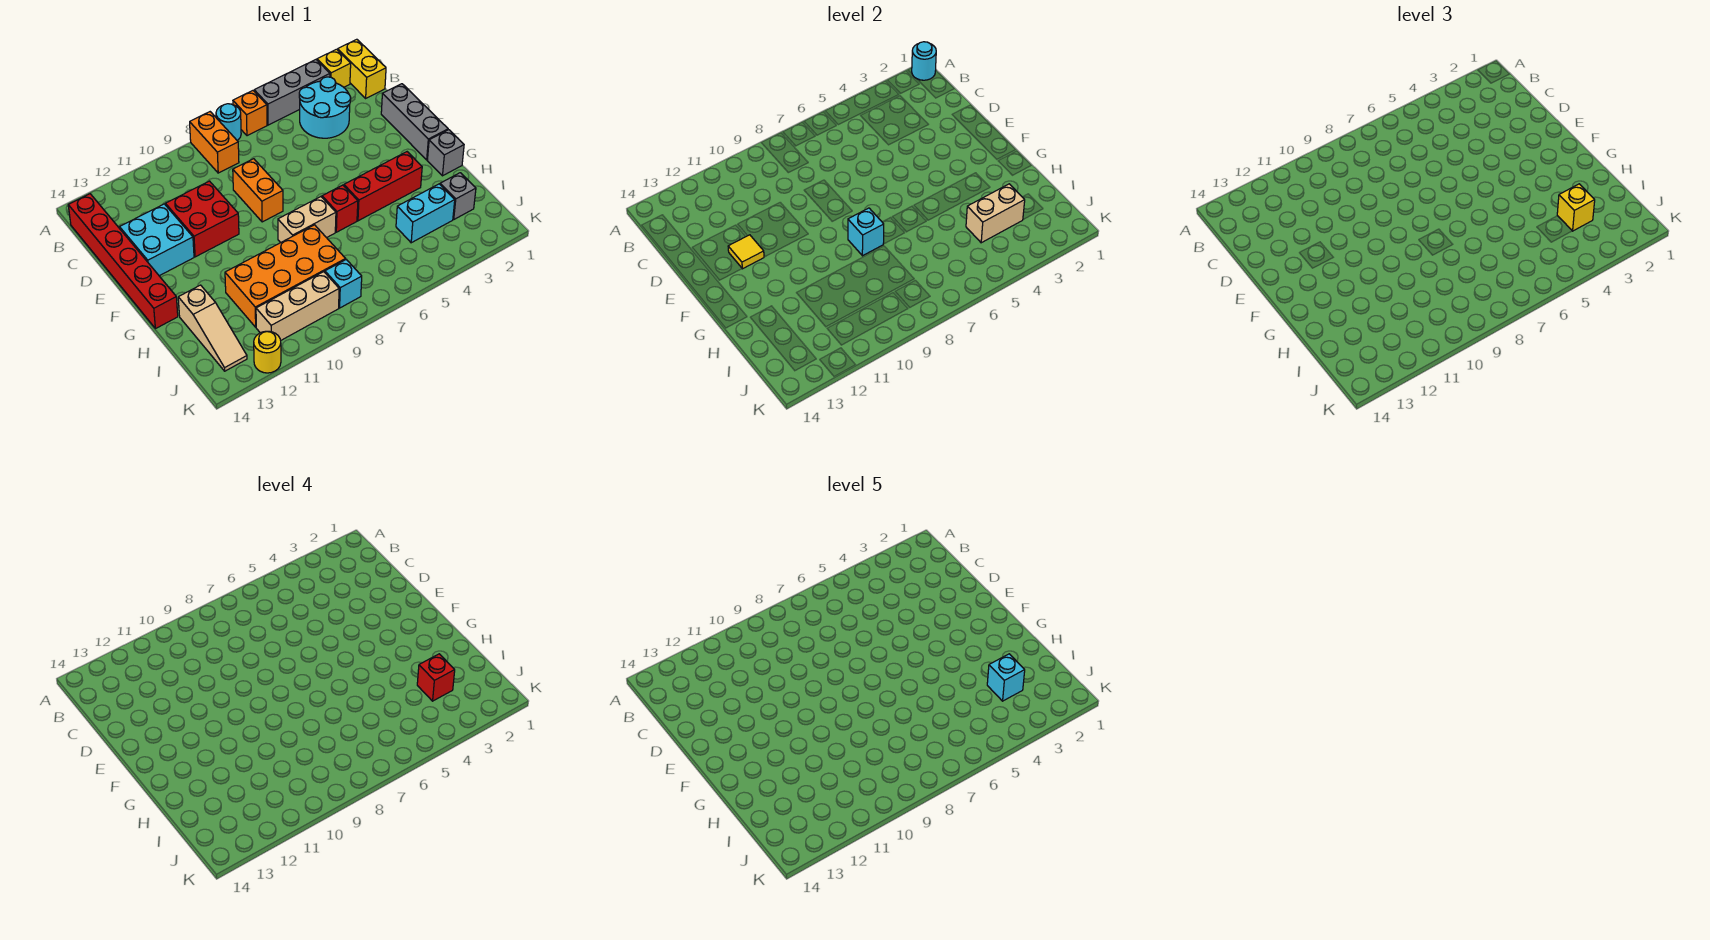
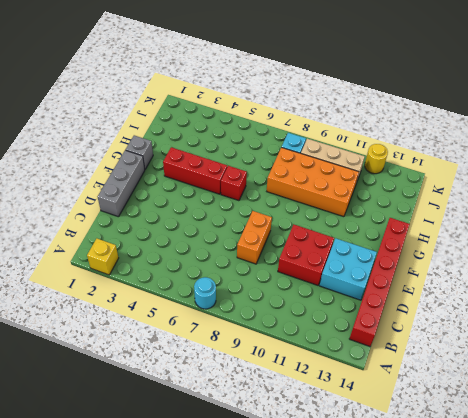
none -> yellow 1x2 brick [338,39,386,98]
none -> grey 1x3 brick [254,60,330,125]
none -> orange 1x1 brick [233,91,267,136]
none -> orange 1x2 brick [190,112,239,173]

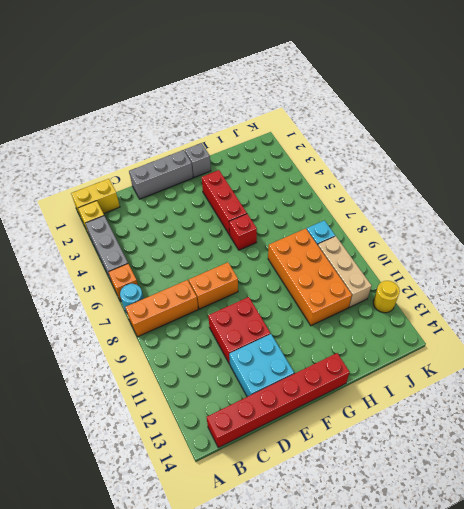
orange 1x3 brick [125,280,198,337] -> orange 1x2 brick [190,112,239,173]
none -> cyan 2x2 round brick [299,77,351,138]
none -> tan 1x2 brick [278,197,336,243]
none -> tan 1x3 slope [178,285,247,371]
none -> grey 1x1 brick [440,173,476,219]

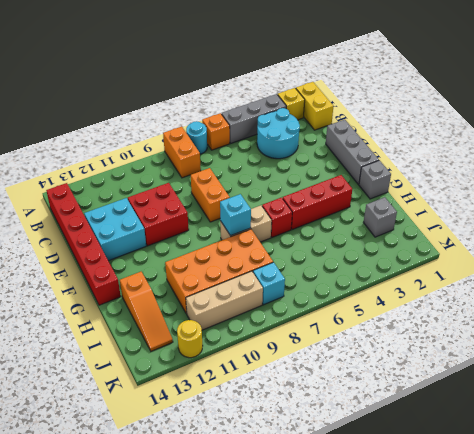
orange 1x3 slope [120,272,173,351] -> tan 1x3 slope [178,285,247,371]
none -> cyan 1x2 brick [396,184,455,243]
none -> cyan 1x1 round brick [912,42,936,80]
none -> yellow 1x1 tile [728,235,764,269]
none -> tan 1x2 brick [966,184,1025,243]

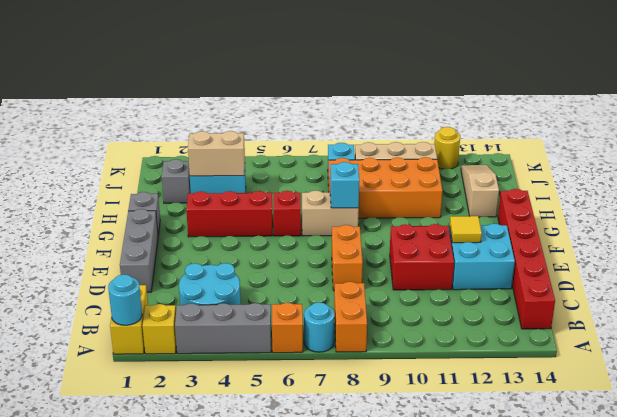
none -> yellow 1x1 brick [1557,184,1595,231]
none -> red 1x1 brick [417,654,455,701]
none -> cyan 1x1 brick [987,654,1025,701]

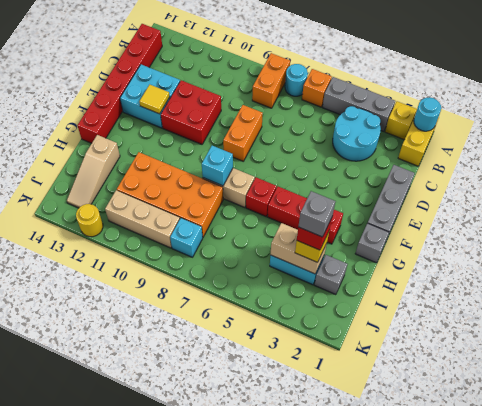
grey 1x1 brick [298,191,336,237] -> cyan 1x1 brick [987,654,1025,701]

